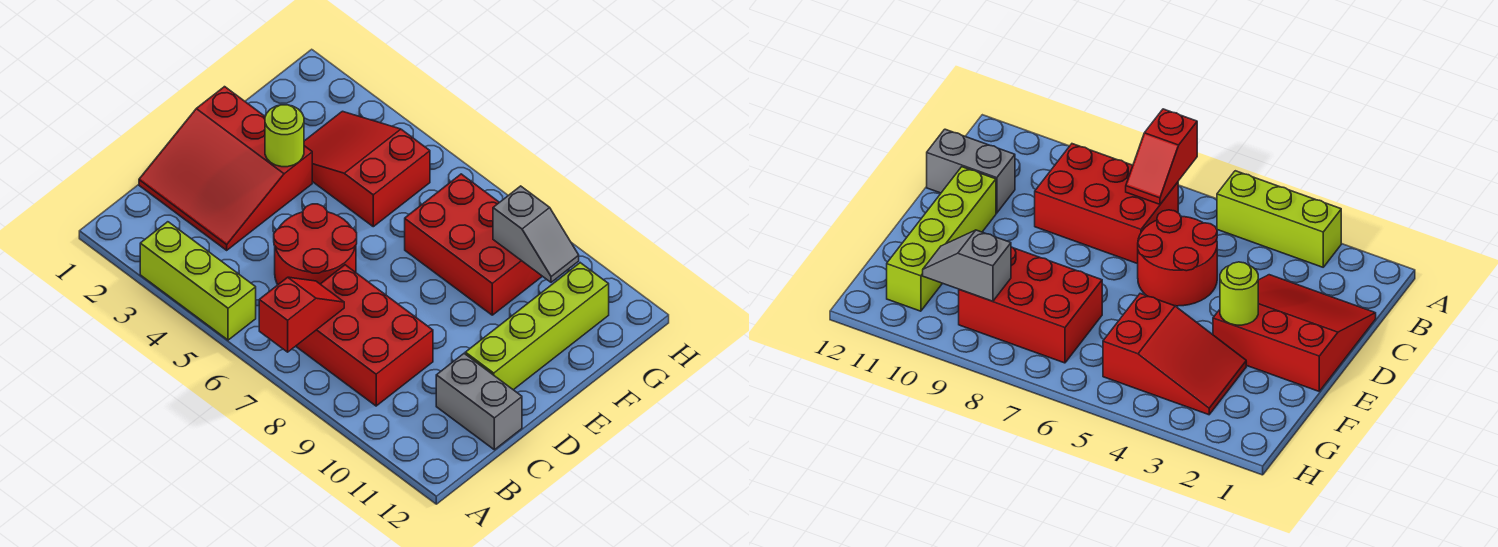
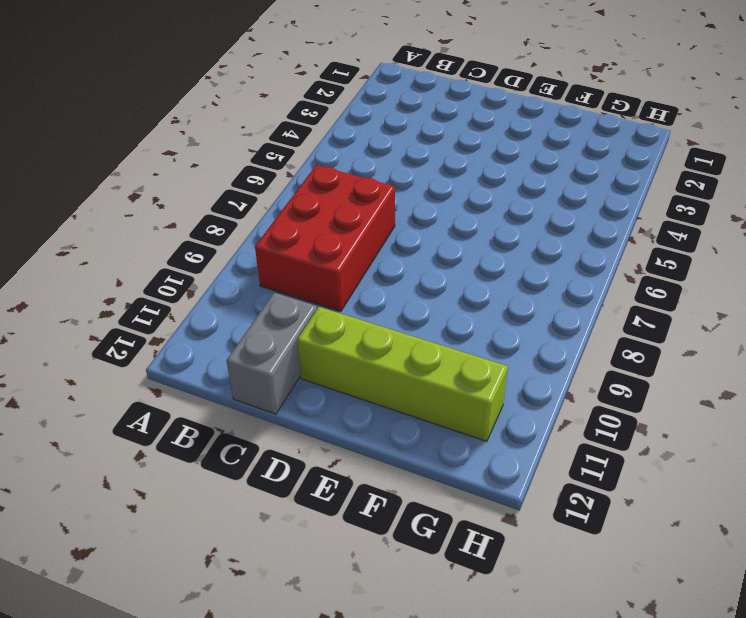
none -> lime 1x3 brick [140,222,256,340]
none -> red 3x3 slope [139,87,312,250]

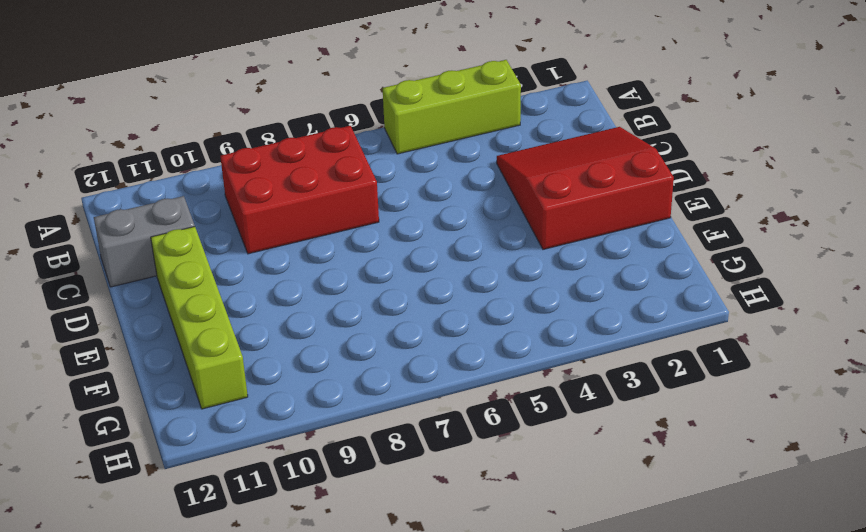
none -> red 2x2 round brick [274,204,357,284]
none -> red 2x3 slope [304,111,430,227]

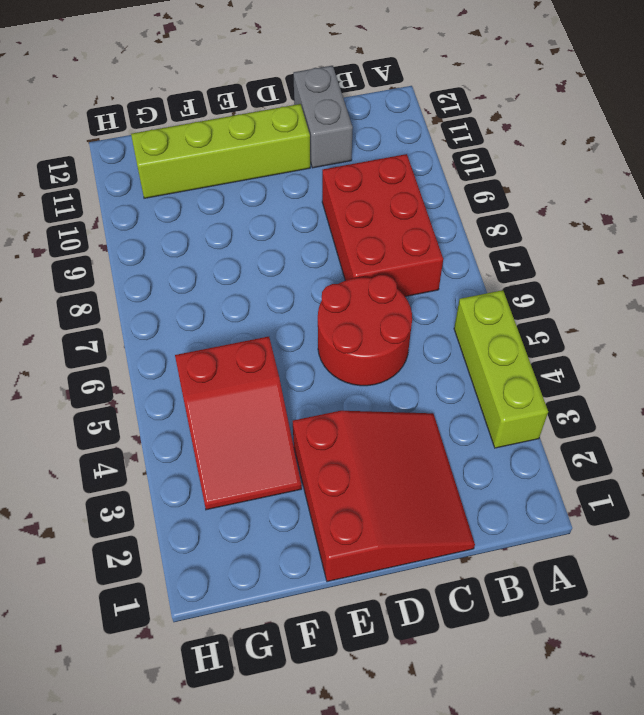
none -> red 2x3 brick [405,174,542,315]
none -> red 1x2 slope [259,277,344,352]

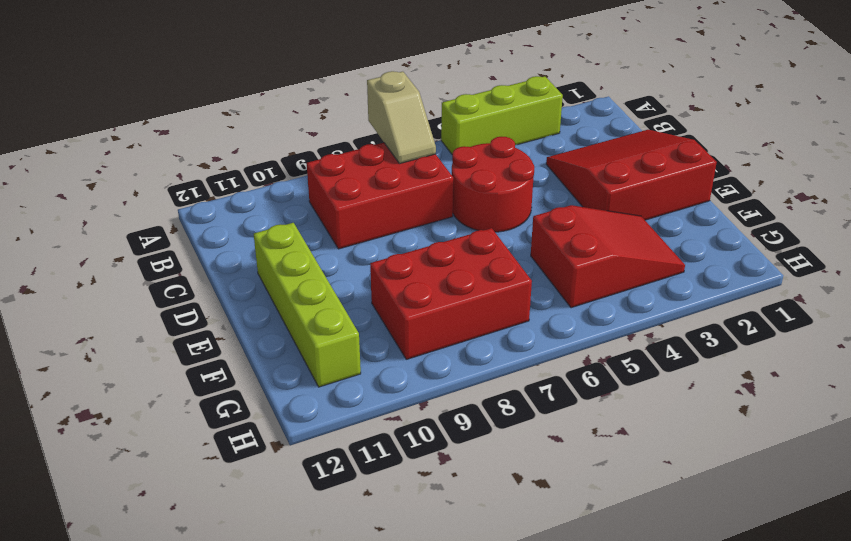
tan 1x2 slope [367,71,436,164] -> red 1x2 slope [259,277,344,352]
none -> grey 1x2 brick [436,354,522,450]
none -> lime 1x1 round brick [265,105,304,167]

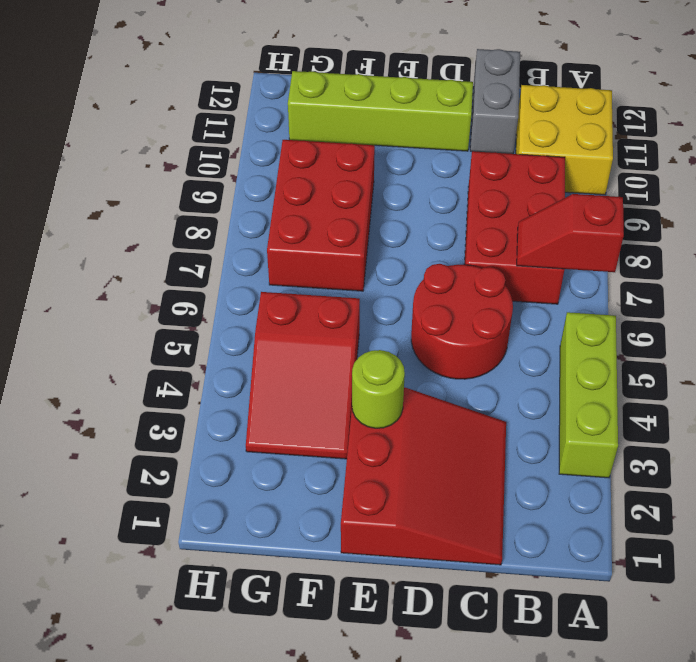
yellow 2x2 brick [516,85,613,195] -> none
none -> grey 1x2 slope [493,186,579,282]

